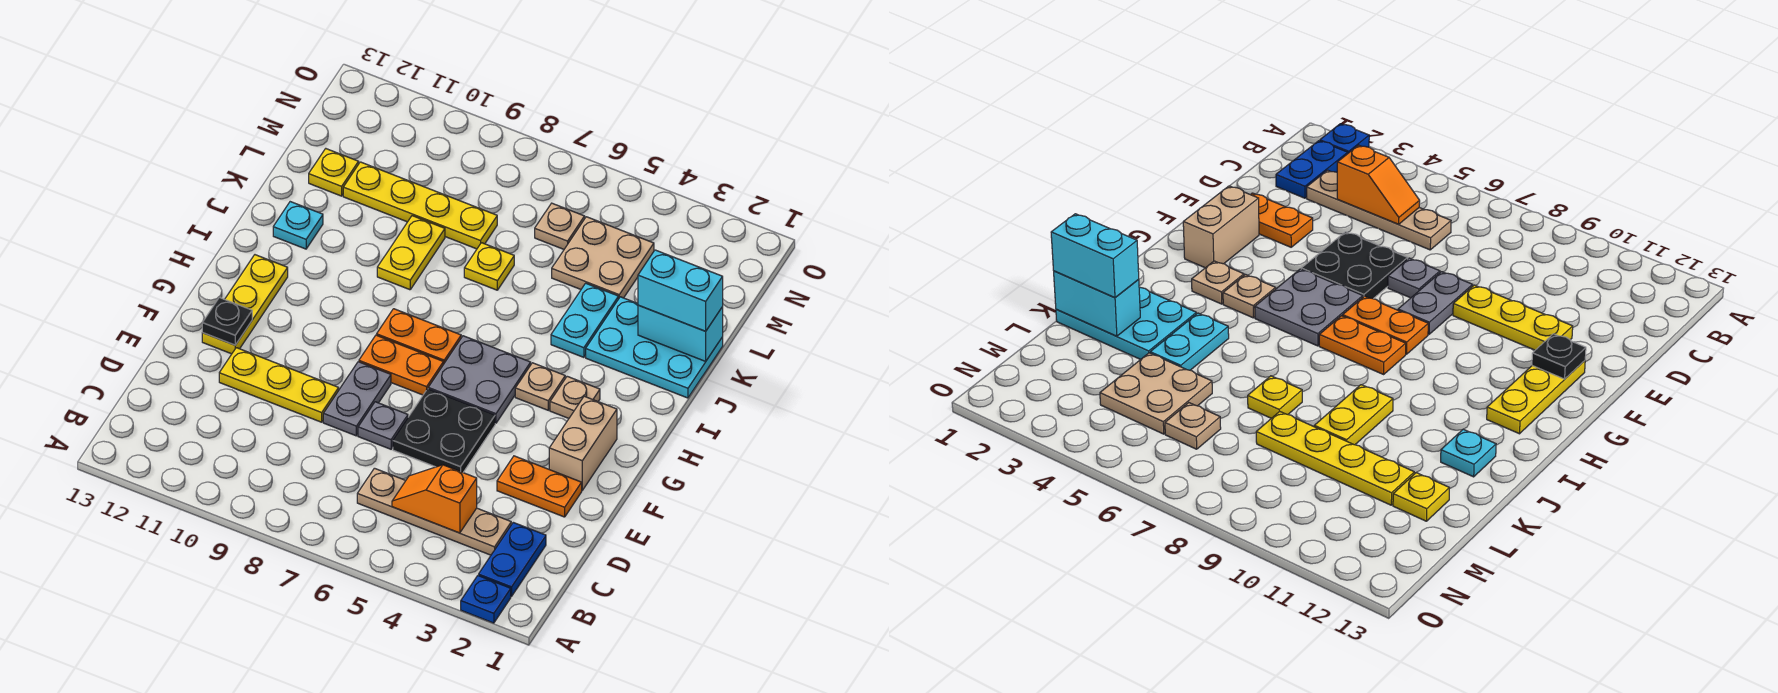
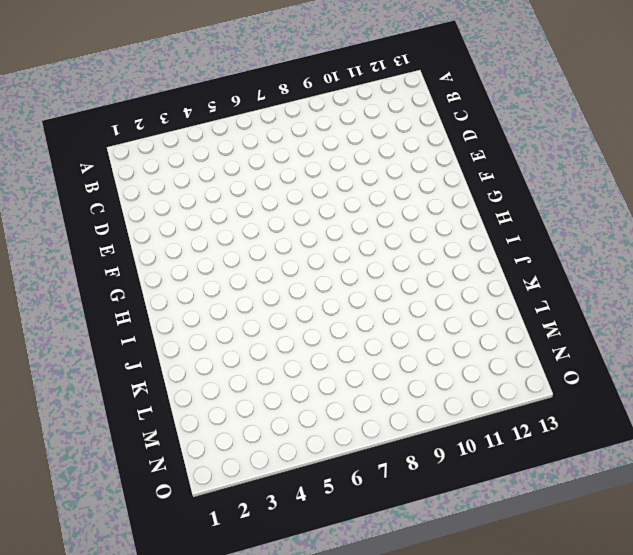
none -> blue 1x1 plate [461,576,511,623]
none -> blue 1x2 plate [479,522,546,597]
none -> tan 1x4 plate [357,468,511,555]

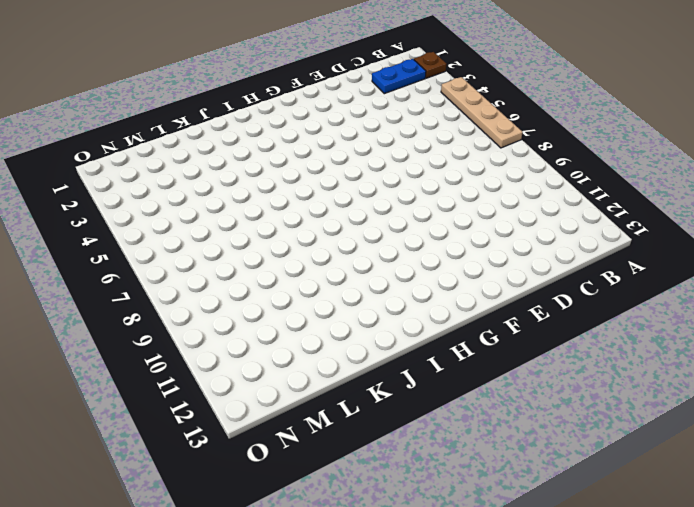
brown 1x1 plate [414,52,446,78] -> blue 1x1 plate [461,576,511,623]
tan 1x4 plate [441,77,523,148] -> tan 1x4 plate moved to [357,468,511,555]
none -> orange 1x2 plate [497,456,582,517]
none -> black 2x2 plate [393,389,495,472]
none -> grey 1x1 plate [358,402,408,449]

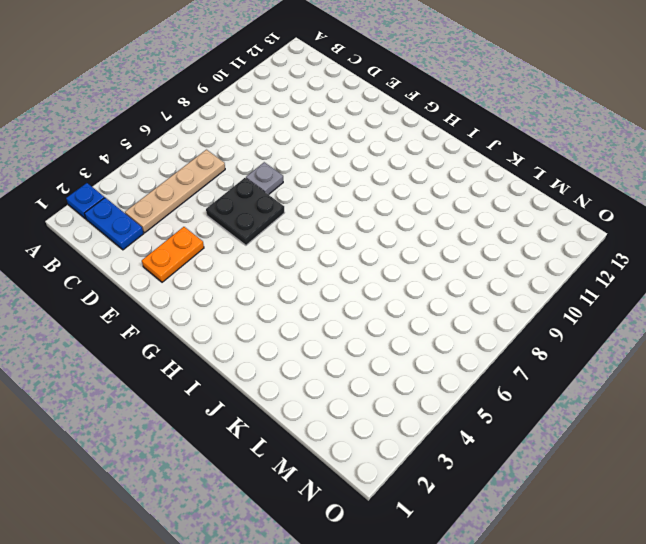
none -> grey 1x2 plate [323,362,391,436]
none -> yellow 1x3 plate [219,348,339,422]
none -> tan 1x2 brick [549,396,617,490]

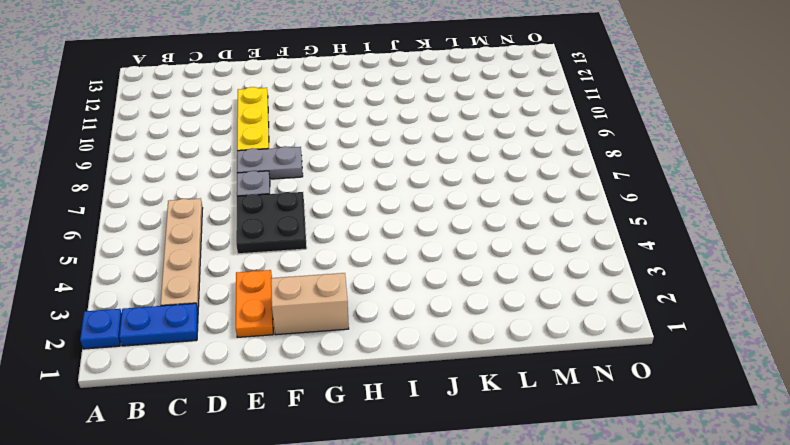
none -> yellow 1x3 plate [202,255,288,354]
none -> grey 2x2 plate [428,336,531,423]
none -> orange 1x2 plate [359,335,443,395]

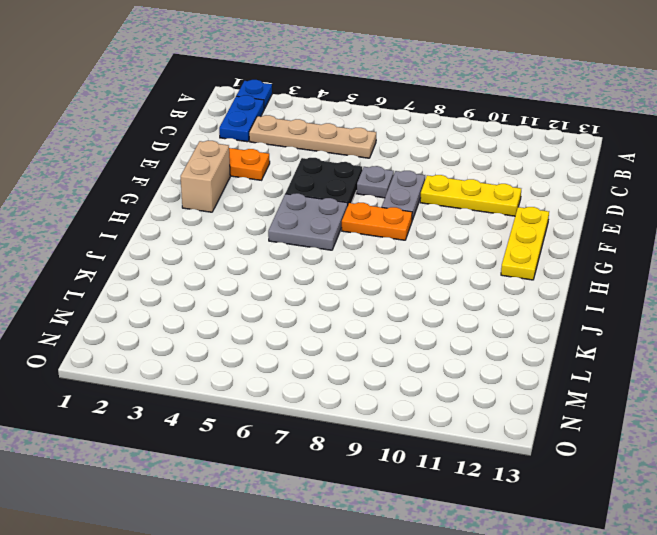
none -> tan 1x1 plate [550,376,600,418]
none -> tan 1x1 plate [515,363,565,410]
none -> orange 1x2 plate [377,309,461,364]

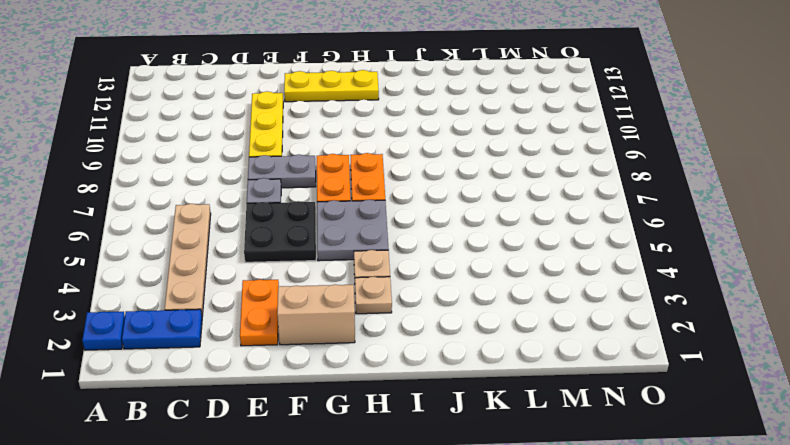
none -> cyan 2x3 plate [586,297,723,398]
none -> cyan 1x2 plate [551,283,618,357]
none -> yellow 1x2 plate [377,216,445,290]

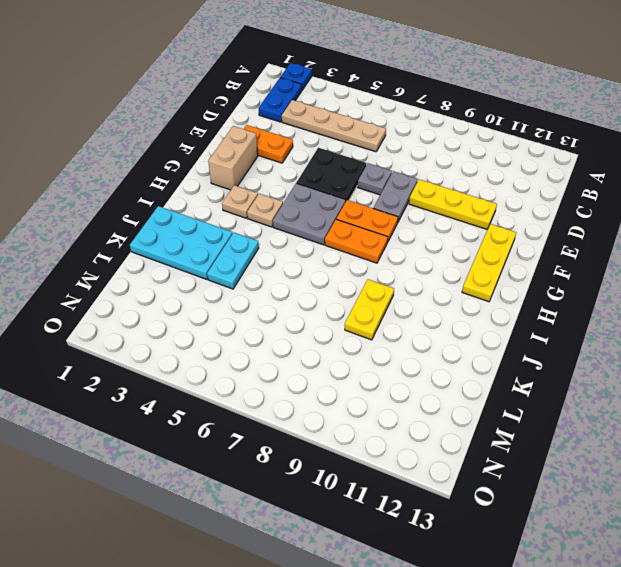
none -> cyan 1x1 plate [273,202,323,249]
none -> yellow 1x1 plate [464,243,514,290]
none -> tan 2x2 plate [552,217,654,299]

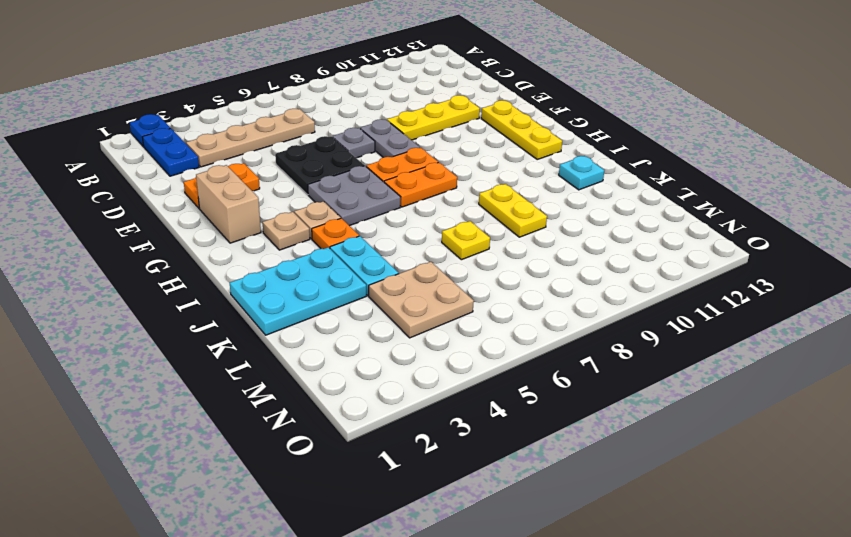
orange 1x1 plate [312,218,359,249] -> none
none -> yellow 1x4 plate [343,162,497,249]
none -> yellow 1x1 plate [309,149,359,196]
none -> tan 1x1 plate [535,203,585,249]

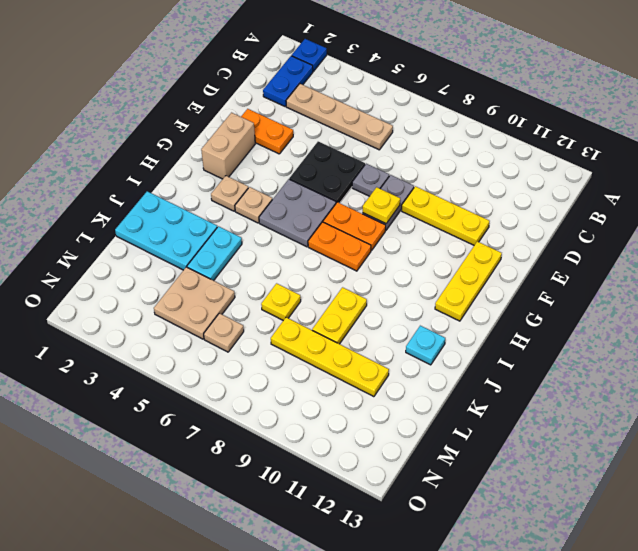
yellow 1x1 plate [363,187,400,224] -> yellow 1x1 plate moved to [309,149,359,196]
none -> orange 1x2 slope [392,465,477,533]
none -> black 1x1 plate [202,297,252,345]
none -> cyan 1x2 brick [638,305,723,361]

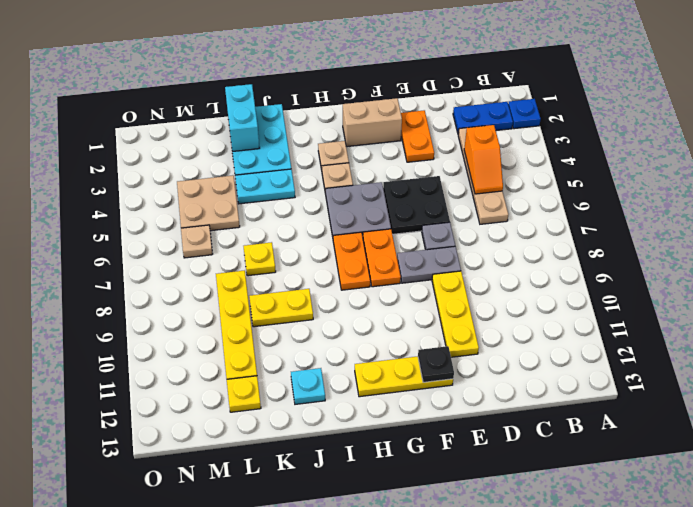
none -> cyan 1x2 brick [638,250,723,331]

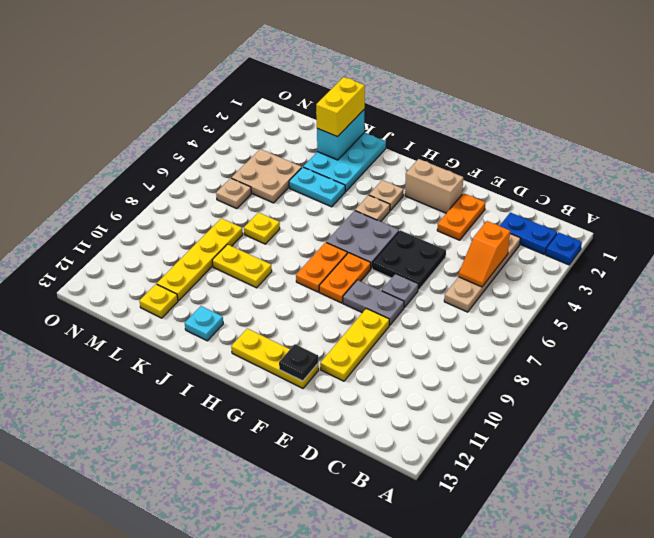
yellow 1x2 brick [316,77,365,137] -> cyan 1x2 brick [638,250,723,331]

